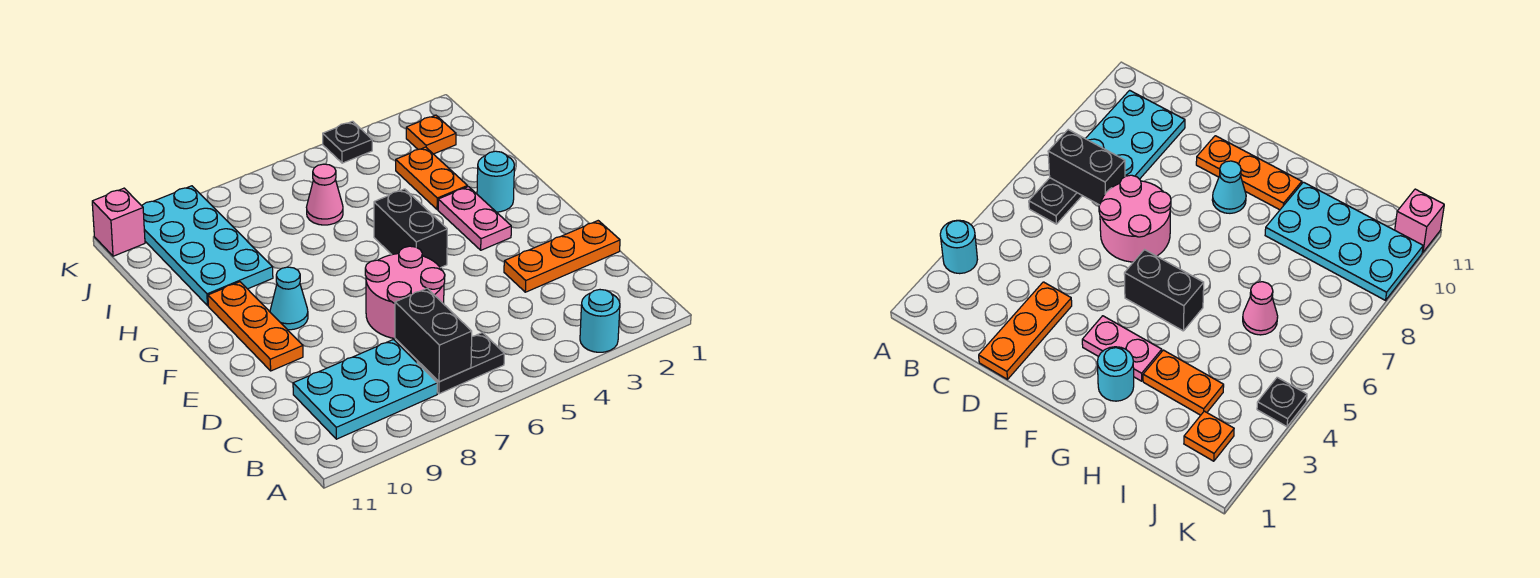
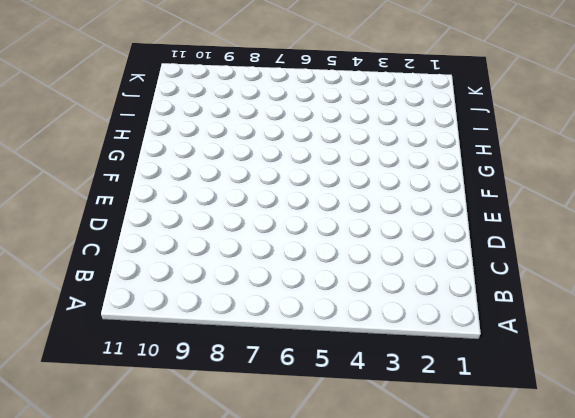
none -> cyan 1x1 round brick [580,290,620,352]
none -> black 1x2 plate [417,332,504,394]
none -> cyan 2x3 plate [293,340,437,439]

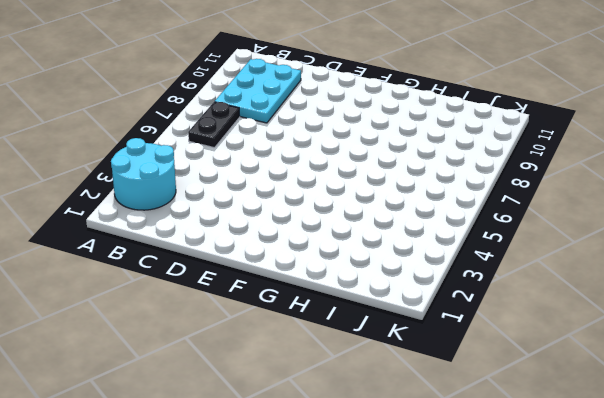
cyan 2x2 round brick [111,138,176,210] -> cyan 1x1 round brick [580,290,620,352]
none -> orange 1x3 plate [504,221,620,292]
none -> pink 2x2 round brick [365,246,445,339]
none -> orange 1x3 plate [208,282,303,371]

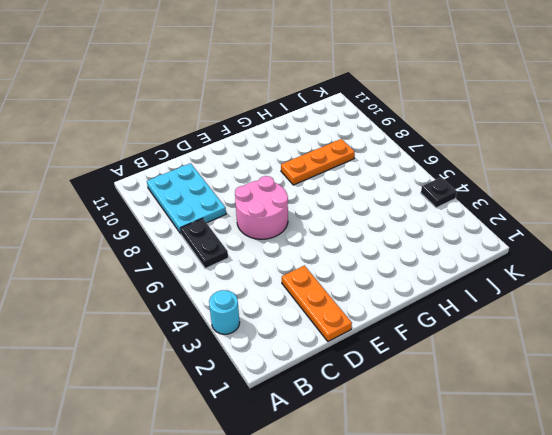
orange 1x3 plate [281,139,355,185] -> orange 1x3 plate moved to [208,282,303,371]
none -> pink 1x2 plate [438,187,511,250]
none -> black 1x2 brick [374,189,447,268]
none -> cyan 1x1 cone [270,267,308,330]

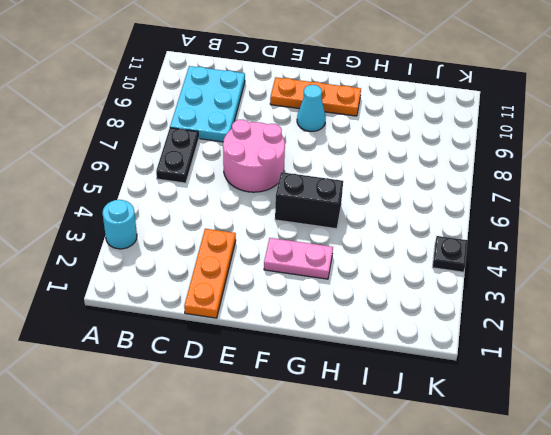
none -> cyan 1x1 round brick [477,151,514,212]
none -> orange 1x2 plate [396,147,468,210]
none -> cyan 2x4 plate [142,186,273,306]

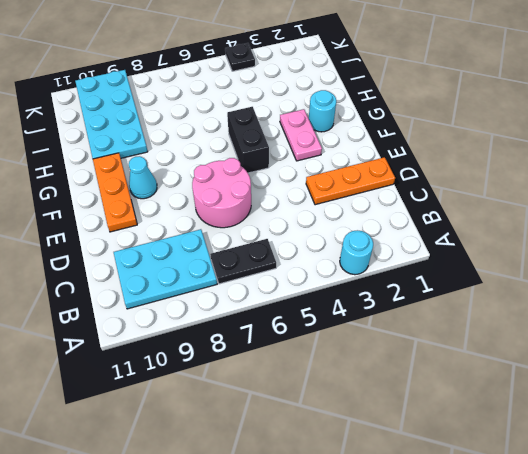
none -> orange 1x2 plate [396,147,468,210]
none -> pink 1x1 cone [306,164,343,225]
none -> orange 1x1 plate [406,115,456,154]

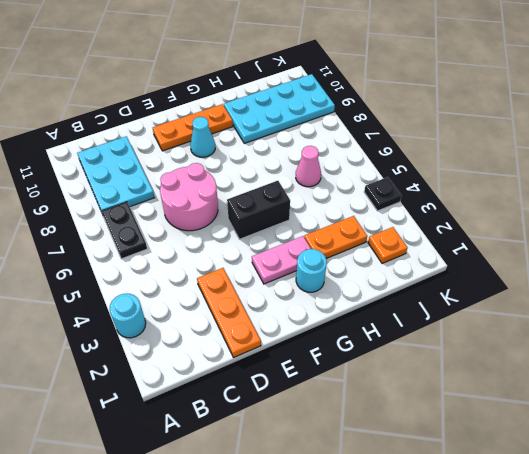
none -> pink 1x1 brick [92,188,145,256]
none -> black 1x2 brick [395,288,472,382]

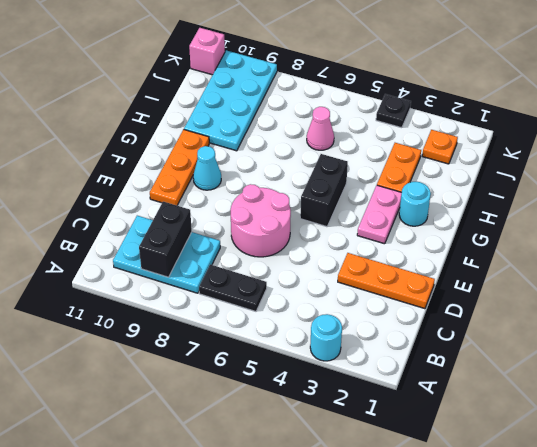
black 1x2 brick [139,202,192,277] -> black 1x2 brick moved to [395,288,472,382]

